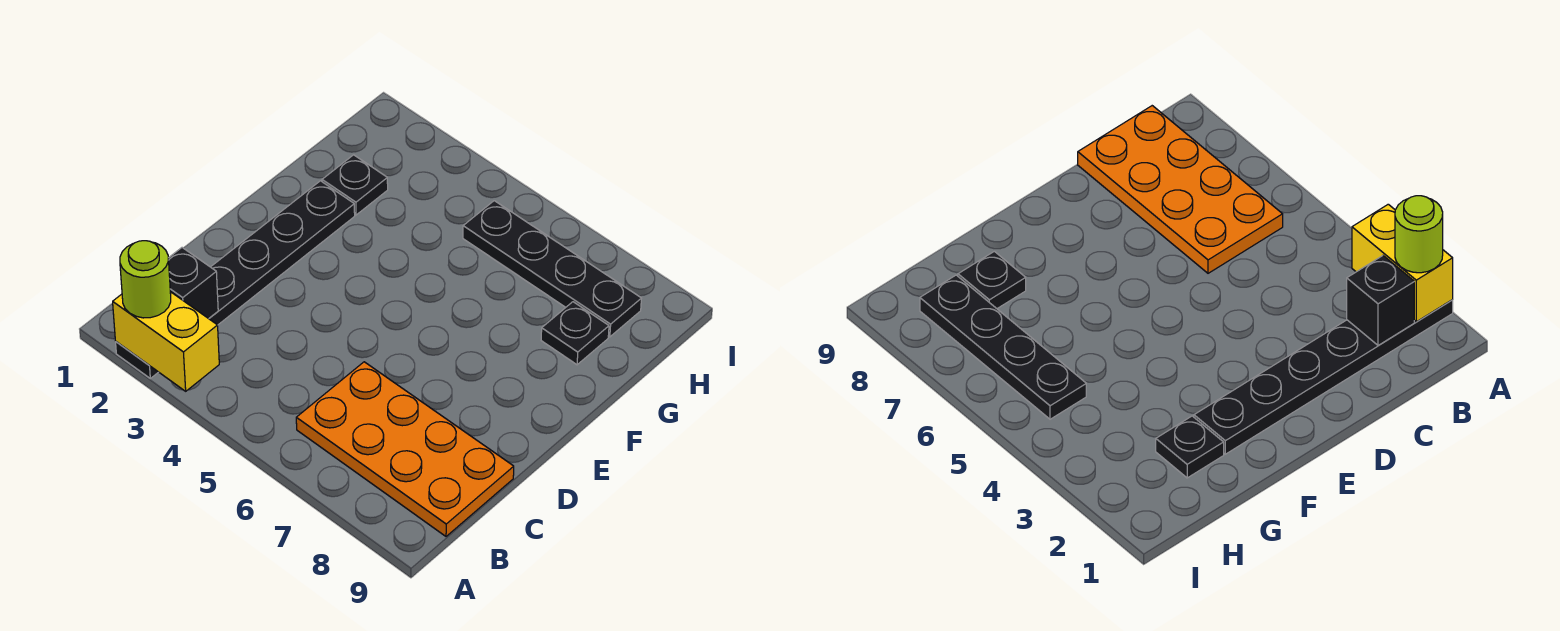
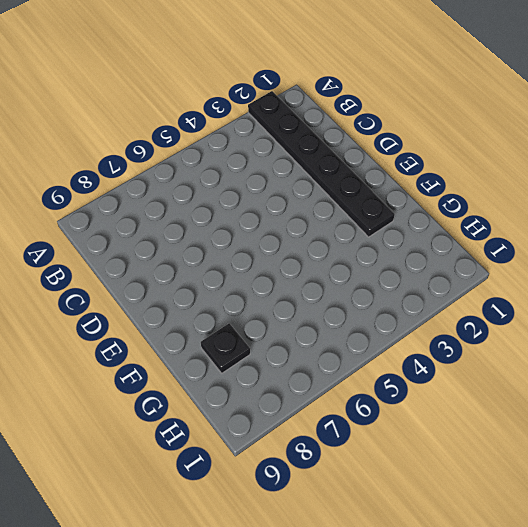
none -> orange 2x4 plate [296,362,514,536]
none -> black 1x1 plate [322,155,388,215]

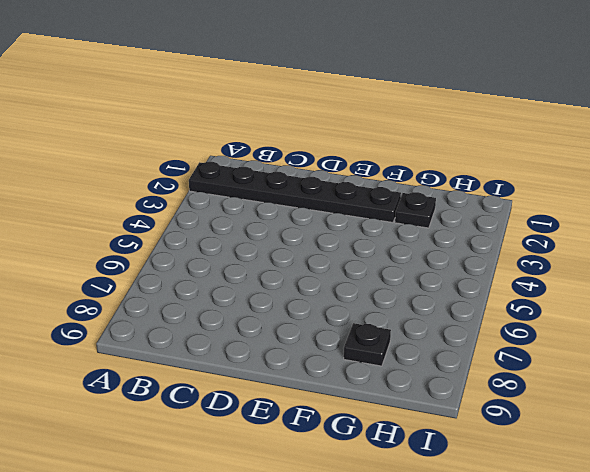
none -> orange 2x4 plate [296,362,514,536]
none -> black 1x4 plate [463,201,642,337]

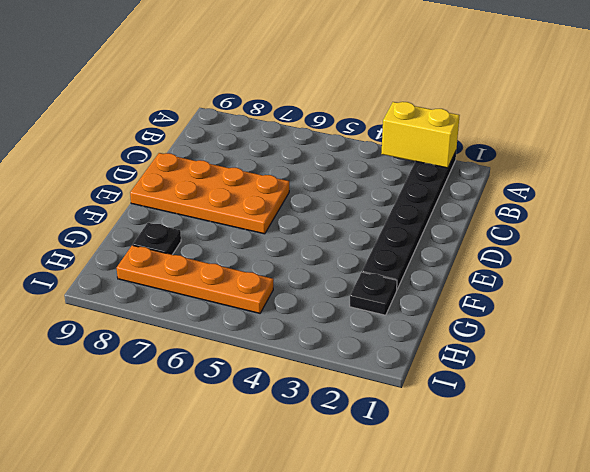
orange 2x4 plate [130,153,289,234] -> orange 2x4 plate moved to [296,362,514,536]
orange 1x4 plate [117,245,273,313] -> black 1x4 plate [463,201,642,337]
none -> black 1x1 brick [168,248,218,319]
none -> lime 1x1 round brick [120,241,171,318]

